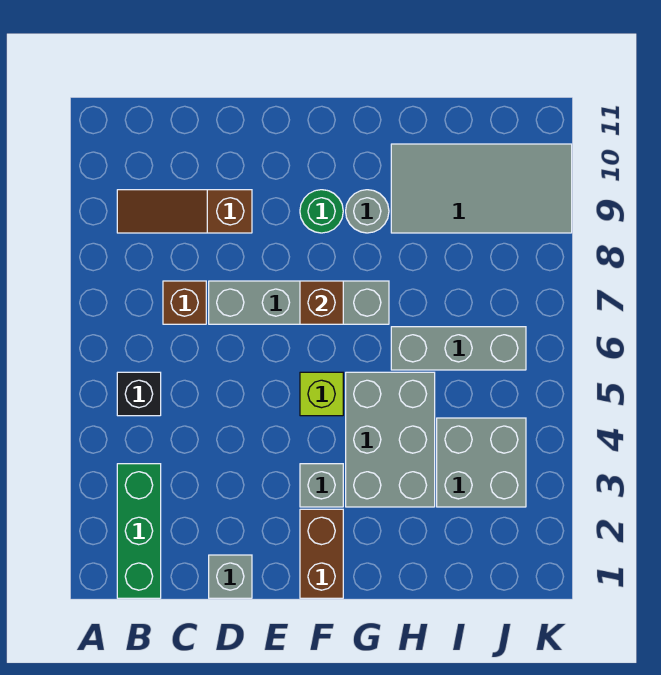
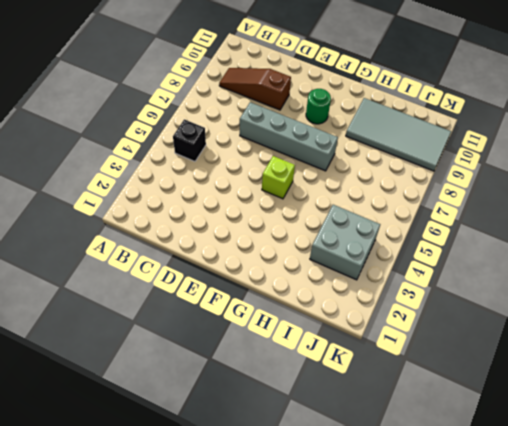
none -> green 1x3 brick [117,464,161,598]
none -> brown 1x1 brick [163,281,206,324]
none -> grey 1x1 brick [209,555,252,598]

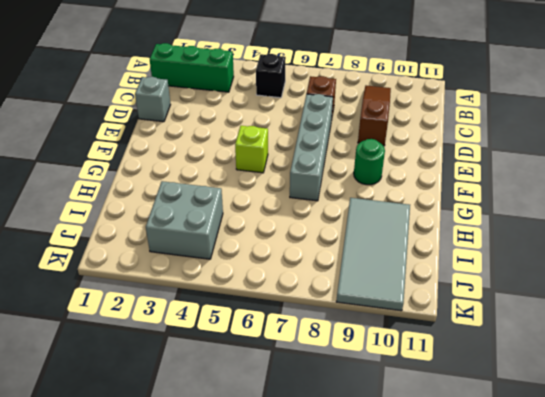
none -> brown 1x2 brick [300,509,343,598]
none -> grey 1x1 brick [300,464,343,507]
none -> grey 2x3 brick [346,372,435,507]

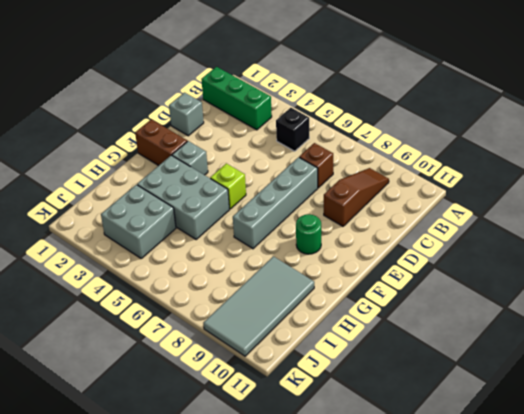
none -> grey 1x1 round brick [346,190,389,233]
none -> grey 1x3 brick [391,327,526,370]
none -> brown 1x1 brick [300,281,343,324]

